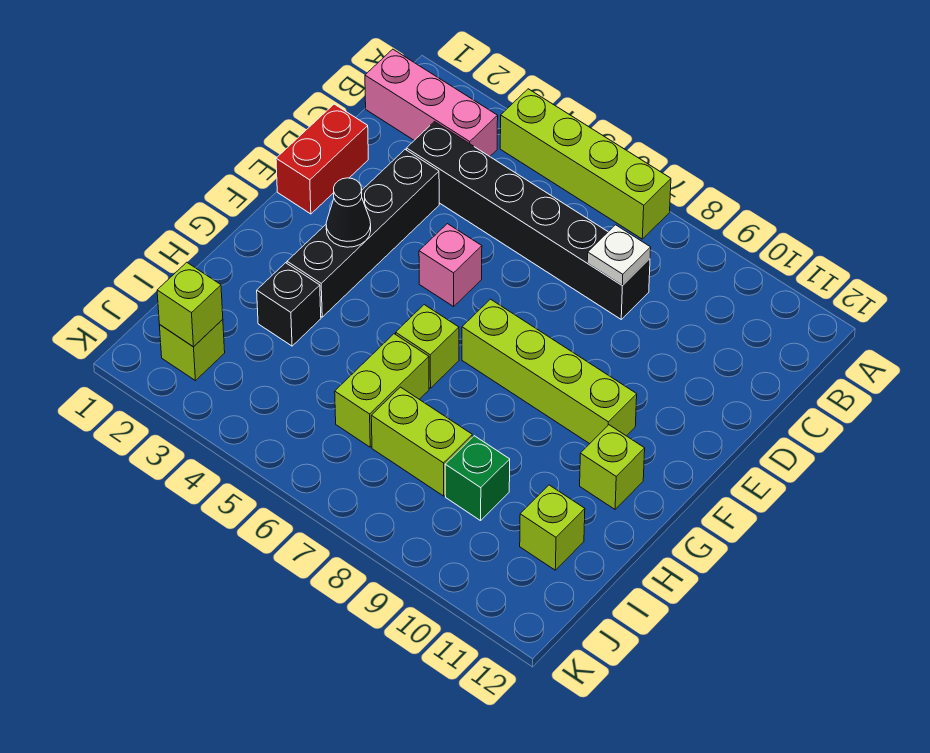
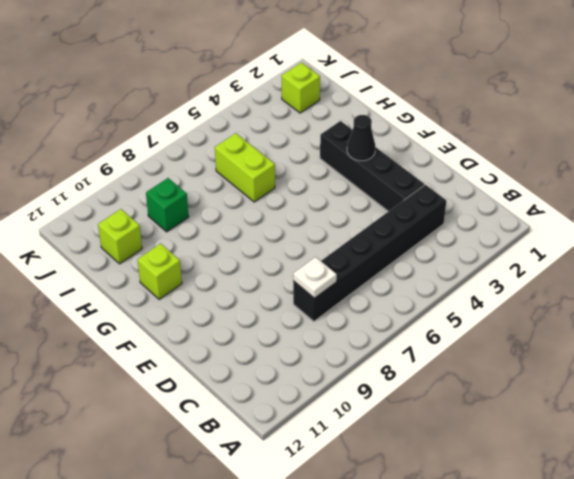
none -> lime 1x4 brick [500,89,671,239]
none -> pink 1x3 brick [365,49,498,156]
none -> red 1x2 brick [276,104,368,214]

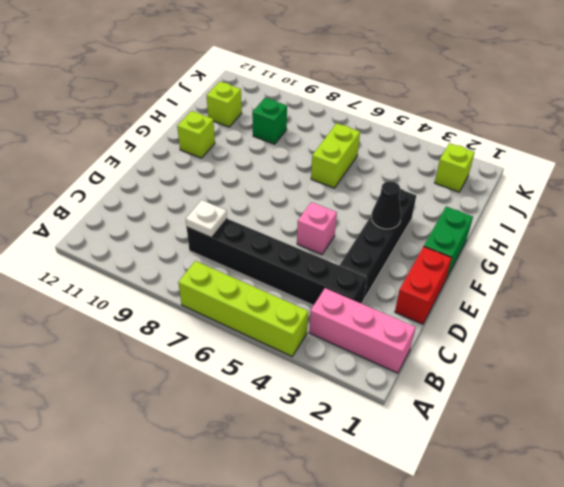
green 1x2 brick [424,207,473,279] -> none
none -> lime 1x4 brick [462,299,637,444]
none -> lime 1x1 brick [396,305,459,388]
none -> black 1x1 brick [257,263,321,346]

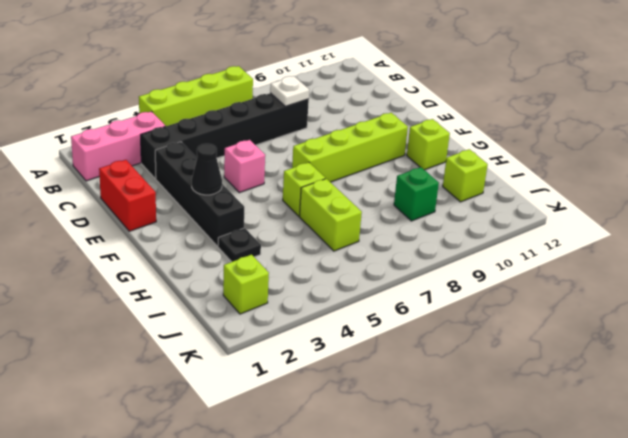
black 1x1 plate [218,228,261,262] -> black 1x1 brick [257,263,321,346]
none -> lime 1x2 brick [371,387,472,496]
none -> lime 1x1 brick [157,262,223,347]

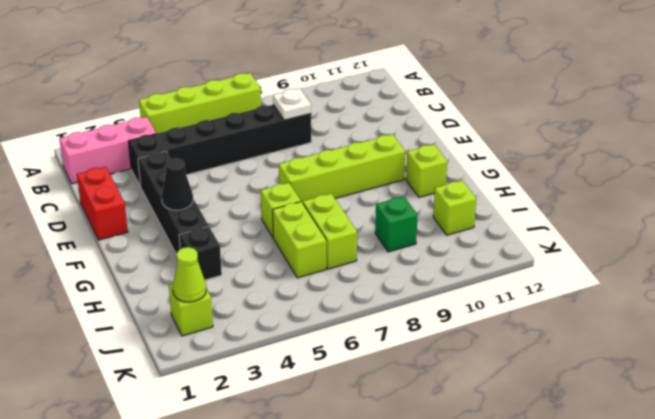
lime 1x2 brick [303,194,357,269] -> lime 1x2 brick turned to [371,387,472,496]
lime 1x1 cone [173,247,206,302] -> lime 1x1 brick [157,262,223,347]
none -> pink 1x1 brick [419,224,482,306]

